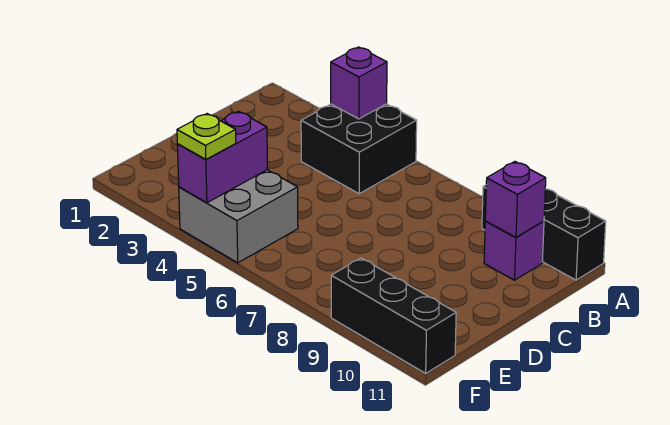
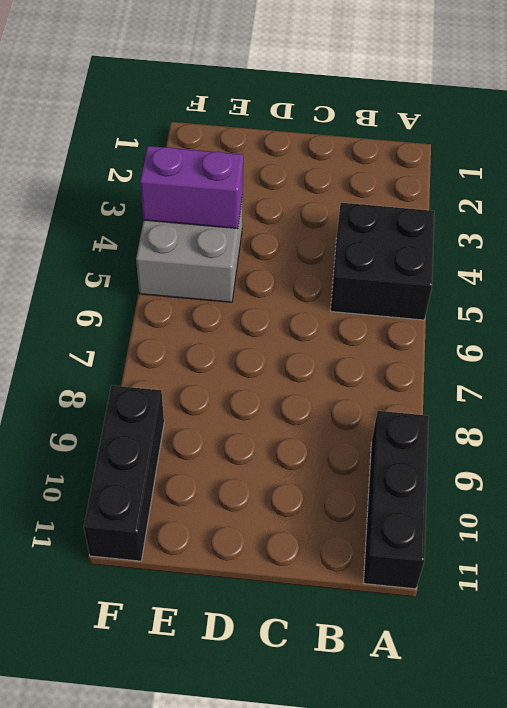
none -> purple 1x1 brick [484,221,544,280]
none -> purple 1x1 brick [331,47,387,119]

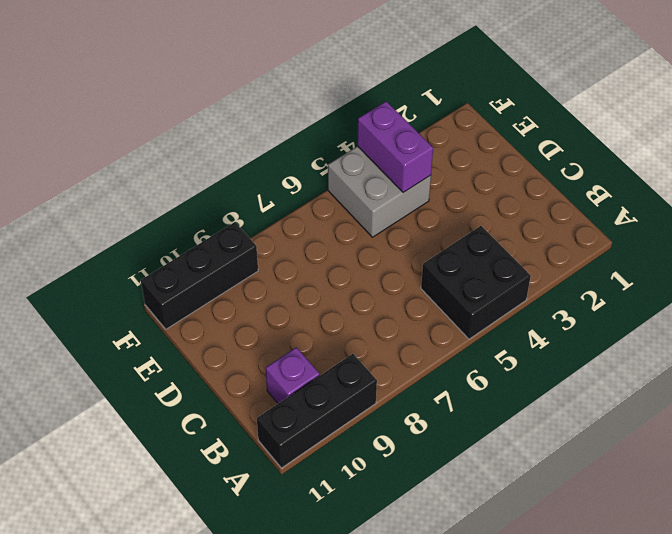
none -> purple 1x1 brick [331,47,387,119]
none -> purple 1x1 brick [485,162,546,237]

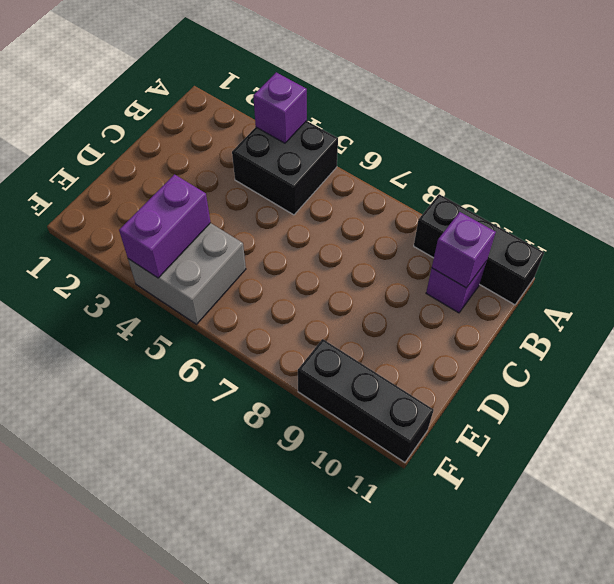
none -> lime 1x1 plate [177,114,236,159]

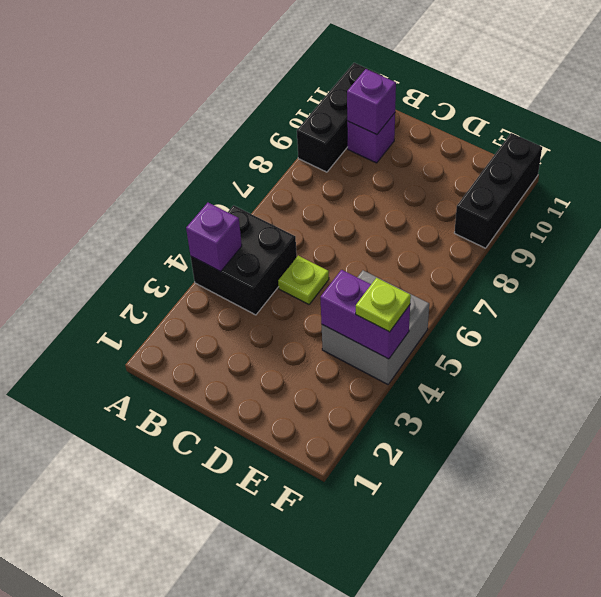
lime 1x1 plate [278,256,329,304] -> none

